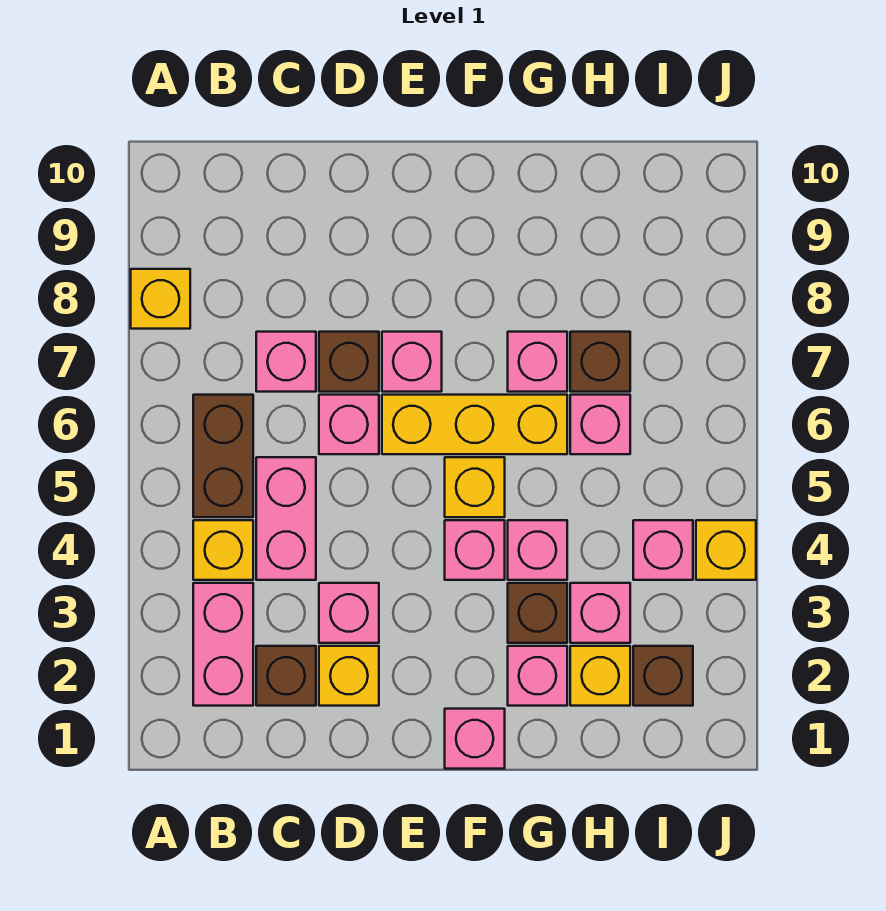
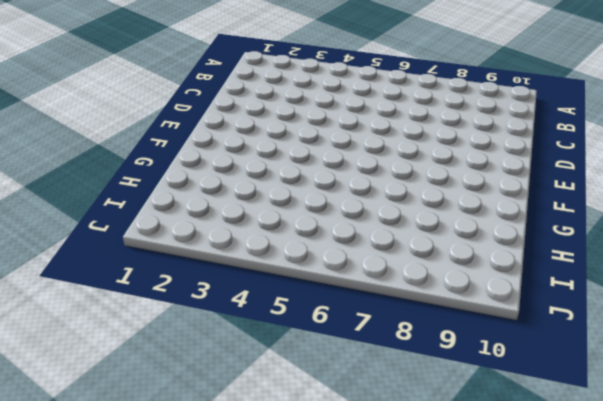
none -> yellow 1x1 brick [131,269,190,329]
none -> pink 1x2 brick [193,583,253,706]
none -> yellow 1x1 brick [193,520,253,580]

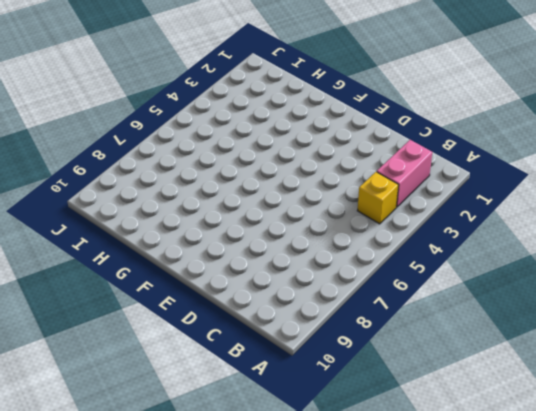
none -> yellow 1x1 brick [131,269,190,329]
none -> brown 1x2 brick [193,395,253,517]
none -> brown 1x1 brick [256,646,316,706]

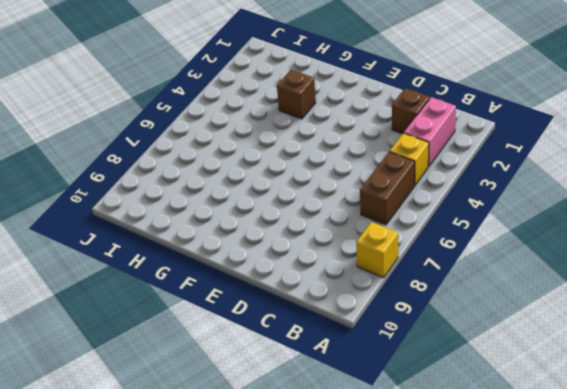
none -> pink 1x2 brick [256,457,316,580]
none -> pink 1x1 brick [256,332,316,392]
none -> yellow 1x1 brick [319,646,379,706]

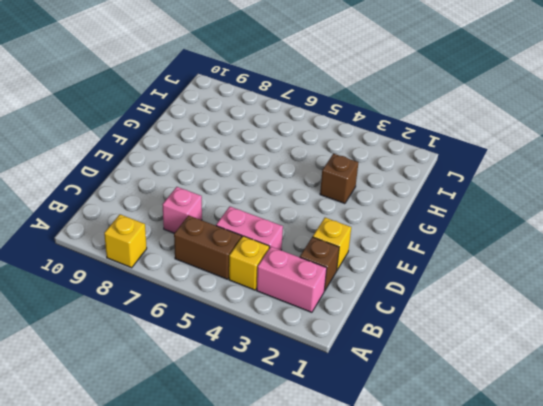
none -> pink 1x1 brick [319,583,379,643]
none -> pink 1x1 brick [319,395,379,454]
none -> brown 1x1 brick [319,332,379,392]

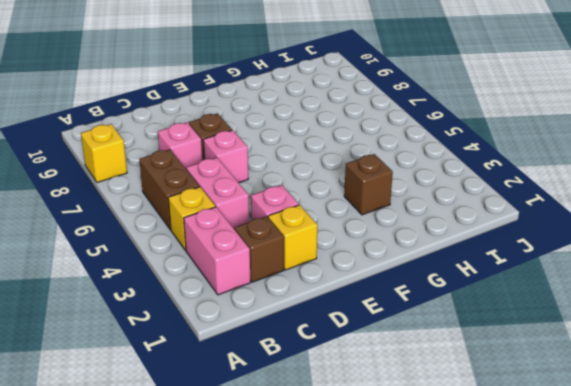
none -> yellow 1x3 brick [382,395,567,454]
none -> pink 1x1 brick [382,332,442,392]
none -> pink 1x1 brick [445,709,505,769]

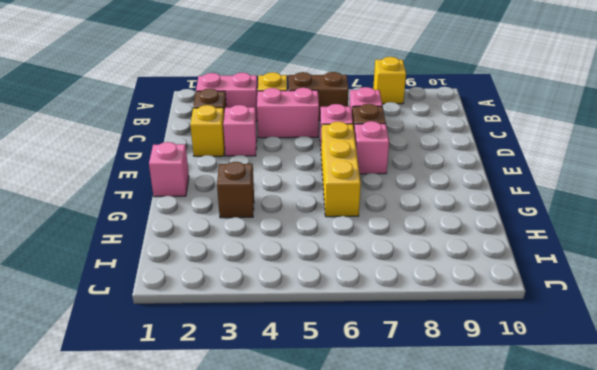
none -> pink 1x1 brick [445,520,505,580]
none -> yellow 1x1 brick [445,457,505,517]
none -> pink 1x1 brick [508,646,567,706]

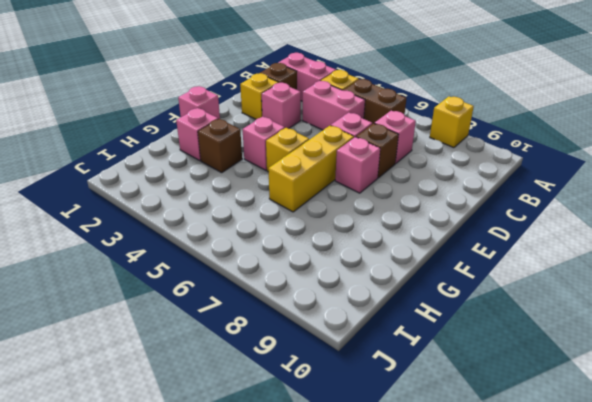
none -> pink 1x1 brick [508,520,567,580]
none -> pink 1x1 brick [508,332,567,392]
none -> yellow 1x1 brick [570,646,630,706]

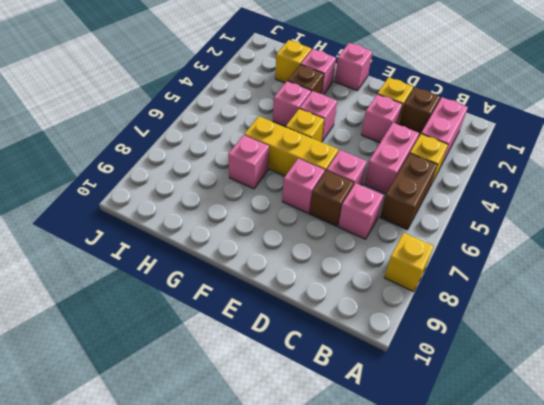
none -> pink 1x1 brick [570,583,630,643]
none -> pink 1x1 brick [570,395,630,454]
none -> brown 1x1 brick [570,332,630,392]

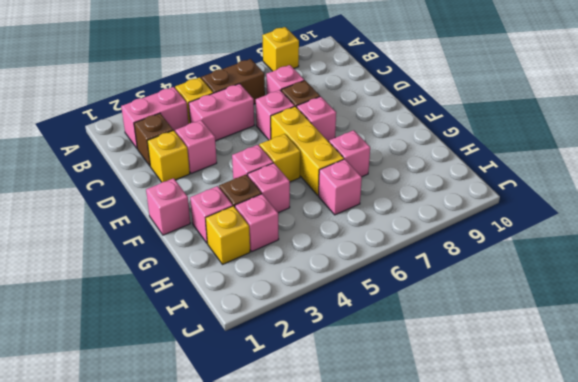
none -> brown 1x1 brick [570,332,630,392]
none -> brown 1x1 brick [633,646,693,706]
none -> pink 1x1 brick [633,520,693,580]

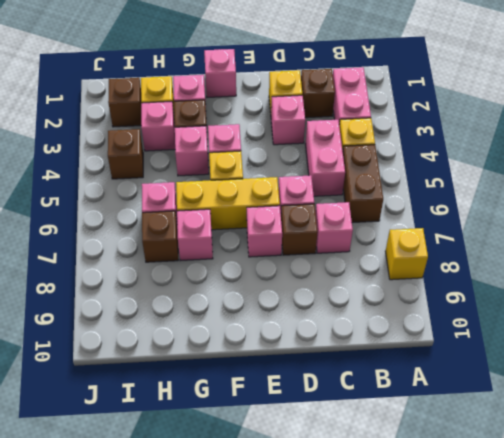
brown 1x1 brick [108,129,143,179] -> pink 1x1 brick [633,520,693,580]
none -> yellow 1x1 brick [696,520,756,580]

